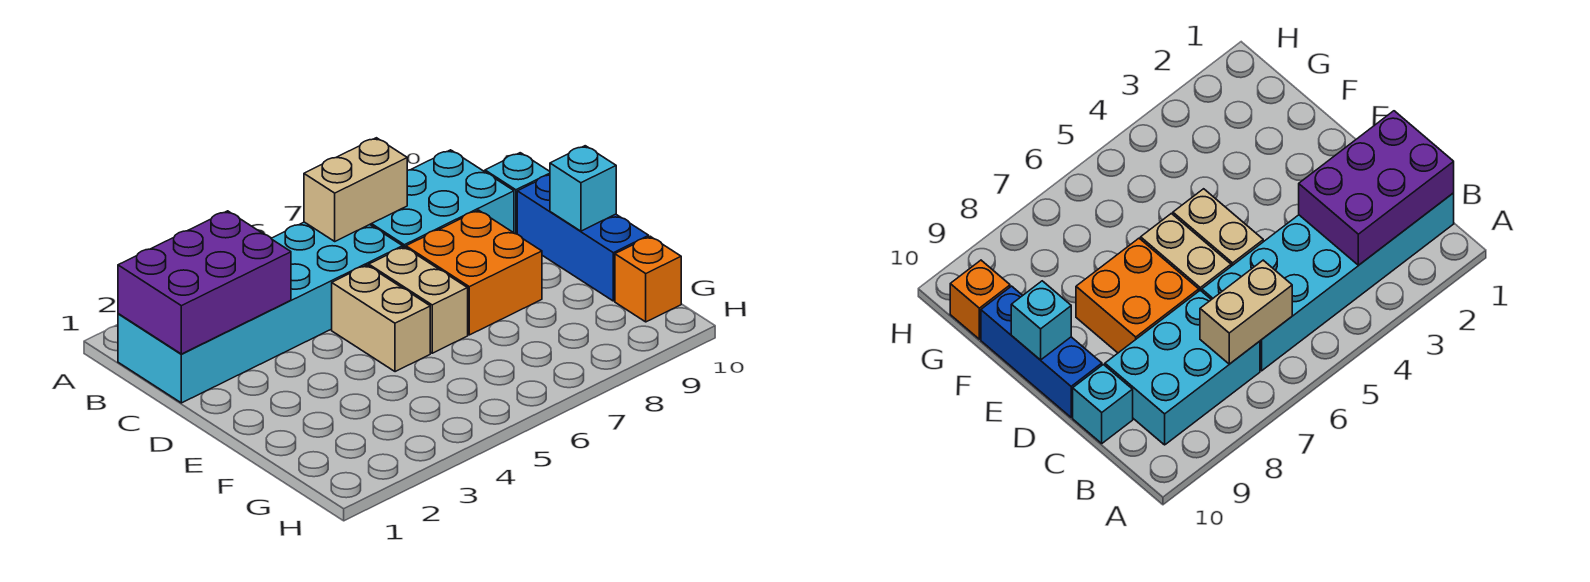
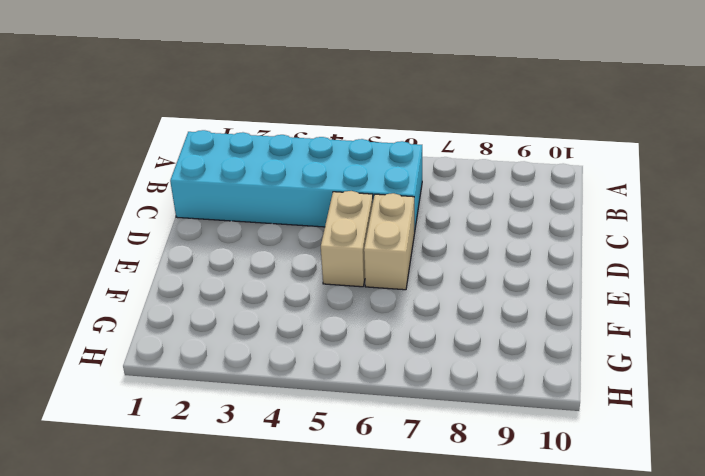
none -> cyan 2x3 brick [370,150,514,248]
none -> cyan 1x1 brick [485,153,550,234]

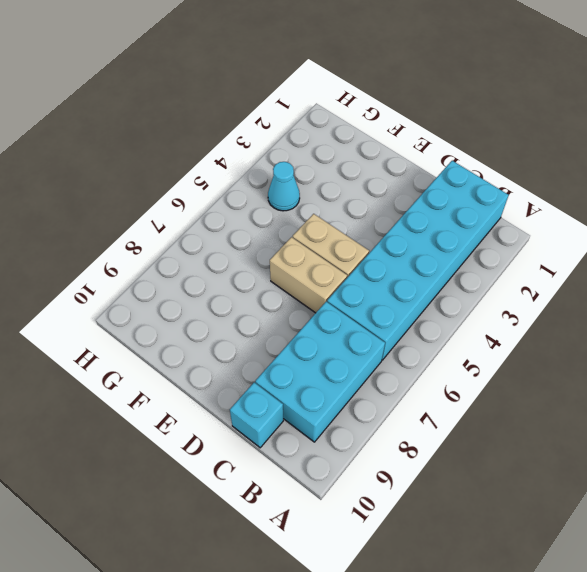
cyan 1x1 cone [268,162,300,211] -> none
none -> orange 2x2 brick [406,210,542,335]
none -> blue 1x3 brick [517,175,649,301]

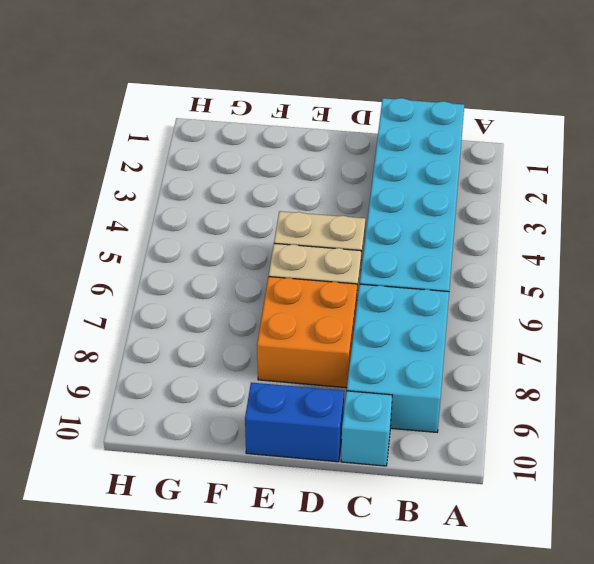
blue 1x2 brick [245,383,344,462] -> blue 1x3 brick [517,175,649,301]
none -> orange 1x1 brick [615,236,681,322]
none -> purple 2x3 brick [118,211,291,354]

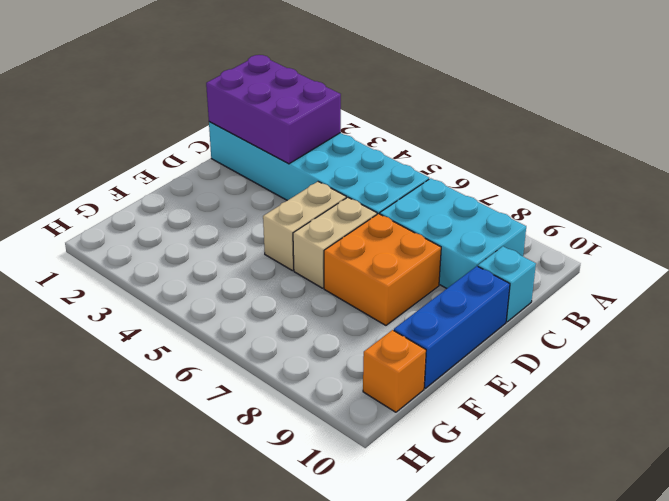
none -> tan 1x2 brick [304,138,407,241]
none -> cyan 1x1 brick [550,146,616,231]

